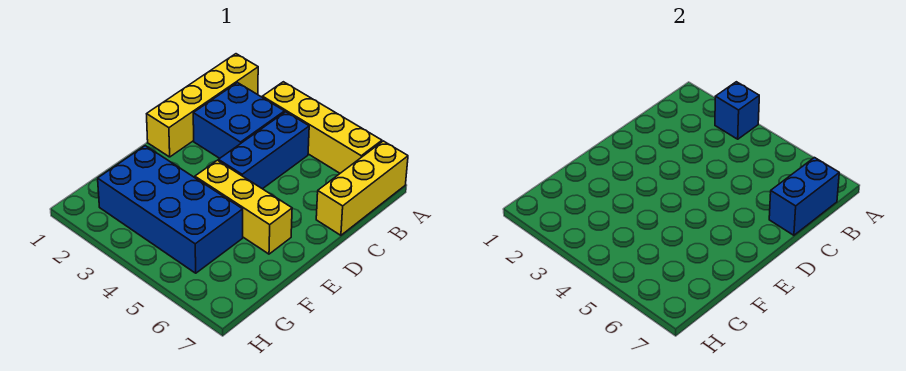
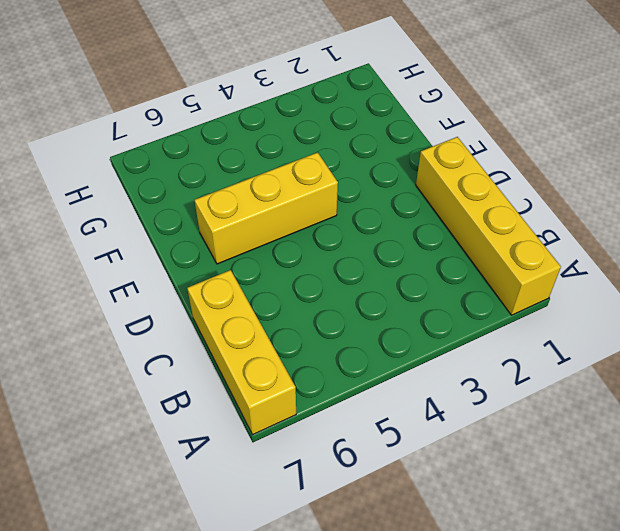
none -> yellow 1x4 brick [262,82,382,173]
none -> blue 2x2 brick [193,83,285,158]

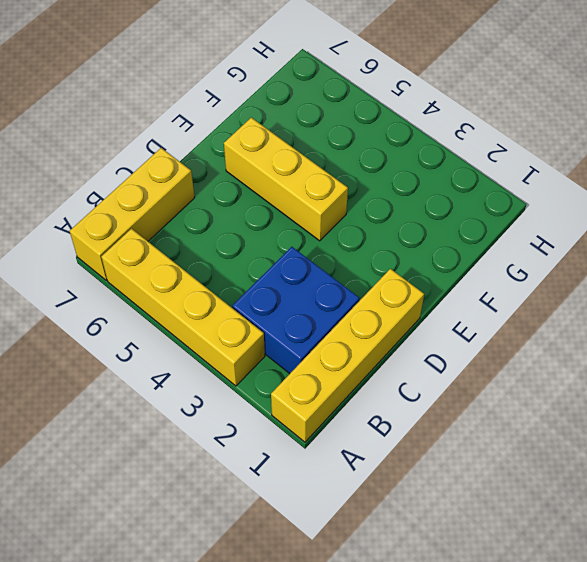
none -> blue 1x3 brick [219,112,309,189]
none -> blue 2x4 brick [98,146,243,273]

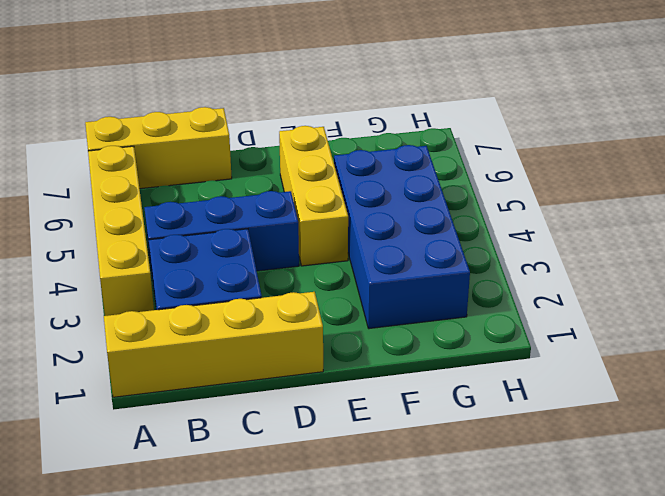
none -> blue 1x1 brick [715,82,759,139]
none -> blue 1x2 brick [769,158,839,235]

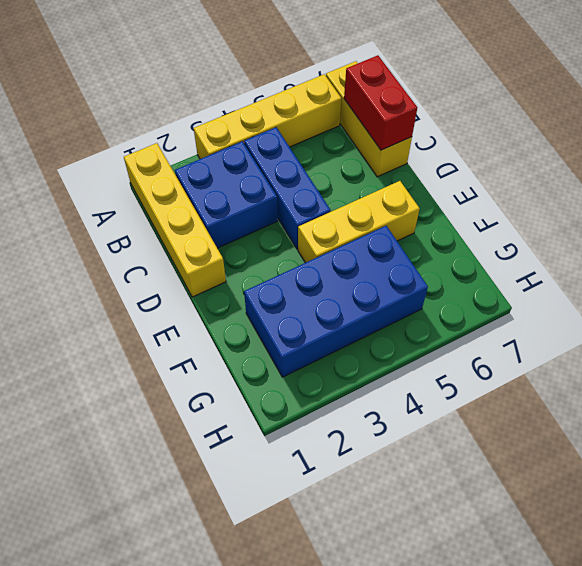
red 1x2 brick [344,55,417,150] -> blue 1x2 brick [769,158,839,235]
none -> blue 1x1 brick [715,82,759,139]

